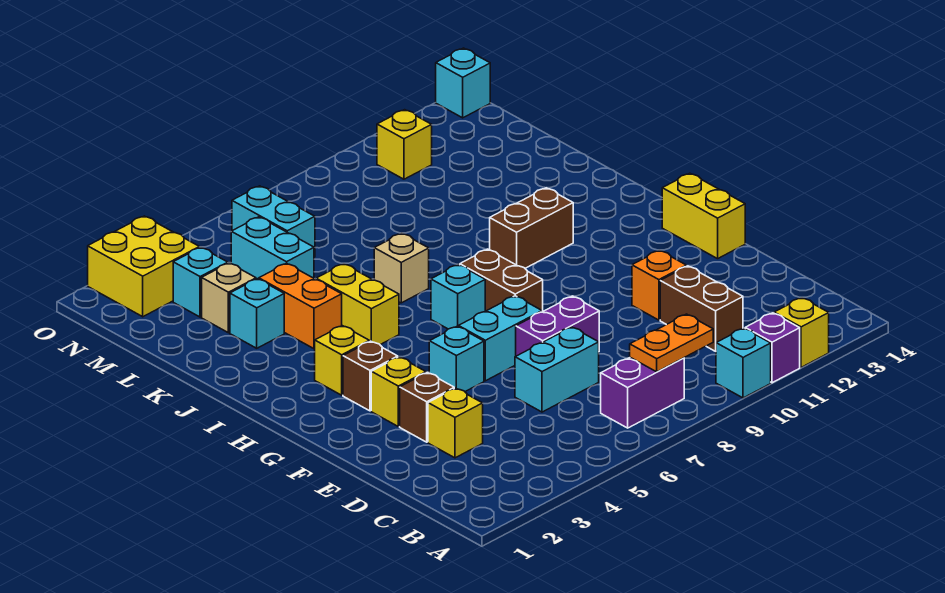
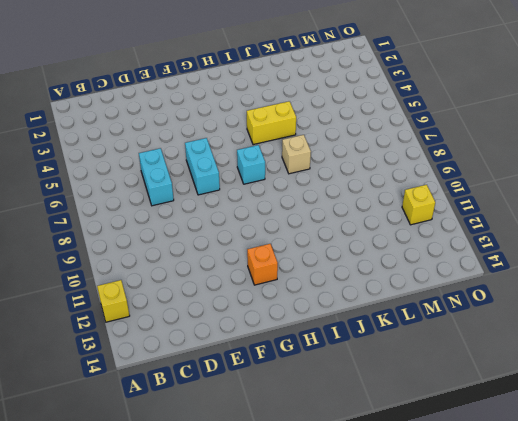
orange 1x1 brick [247,244,278,285] -> orange 1x1 brick moved to [632,250,686,320]
none -> cyan 1x1 brick [716,328,771,398]
none -> purple 1x1 brick [745,313,800,383]
none -> purple 1x2 brick [601,358,684,428]
none -> brown 1x2 brick [660,266,743,351]

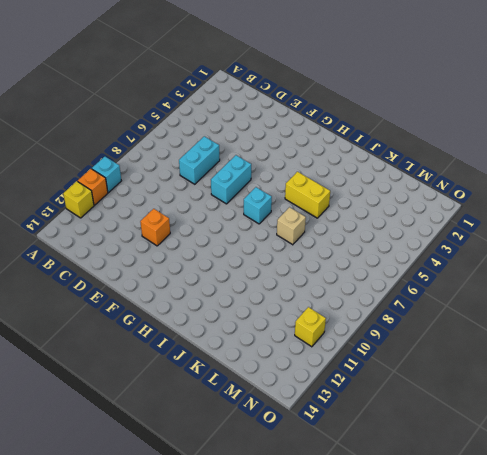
orange 1x1 brick [78,169,108,205] -> purple 1x1 brick [745,313,800,383]
none -> purple 1x2 brick [601,358,684,428]
none -> brown 1x2 brick [660,266,743,351]
none -> yellow 1x1 brick [428,388,483,458]
none -> brown 1x1 brick [400,372,454,442]

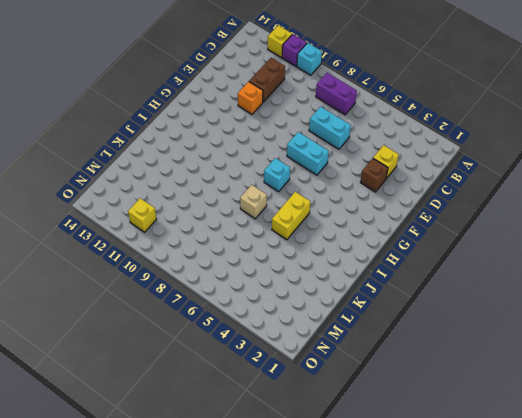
none -> purple 1x2 brick [516,296,599,356]
none -> yellow 1x1 brick [371,357,426,427]
none -> cyan 1x1 brick [429,326,484,391]
none -> yellow 1x2 brick [662,173,745,259]

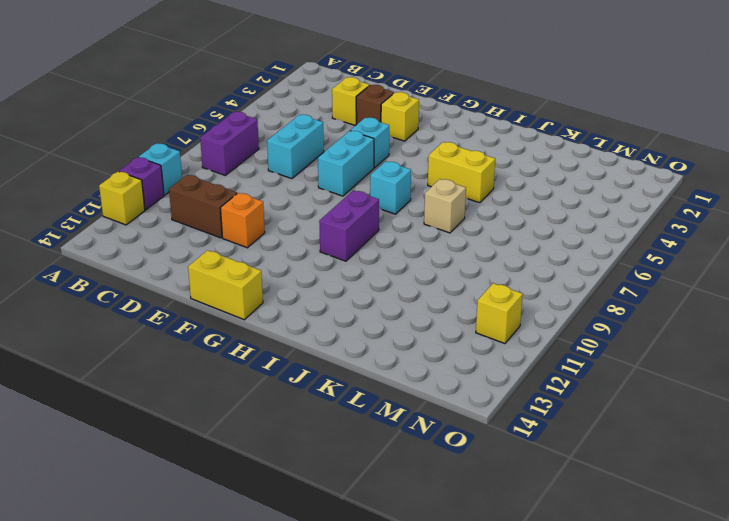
purple 1x2 brick [319,190,379,261] -> purple 1x2 brick moved to [516,296,599,356]
none -> brown 1x1 brick [343,341,398,411]
none -> brown 1x2 brick [460,249,543,312]
none -> yellow 1x1 brick [315,326,369,395]
none -> brown 1x2 brick [490,188,573,268]

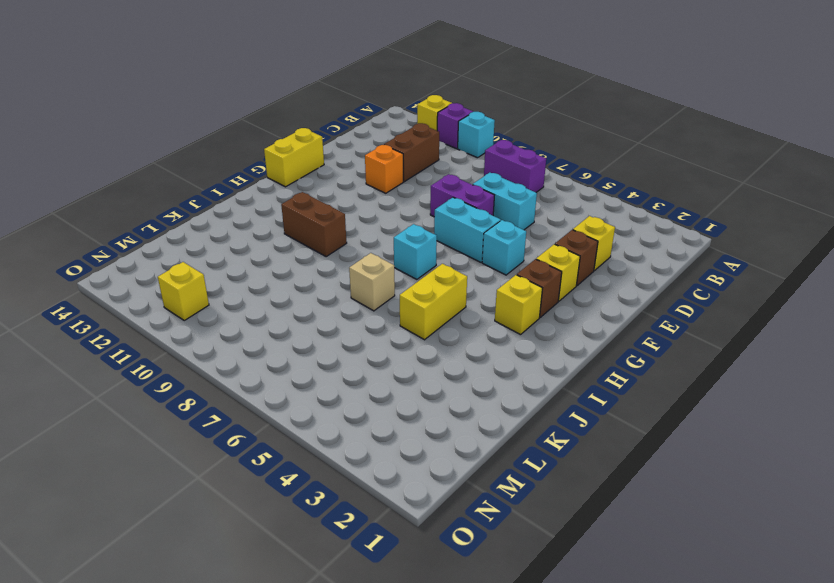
none -> brown 1x2 brick [460,249,543,312]
none -> orange 1x2 brick [259,263,342,349]
none -> cyan 1x1 brick [230,279,284,348]
none -> tan 1x1 brick [202,263,256,333]

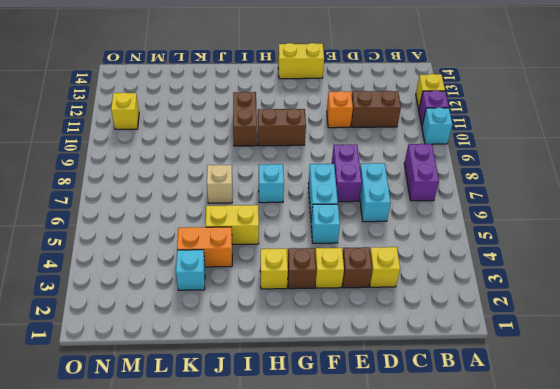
brown 1x2 brick [258,109,306,146] -> brown 1x2 brick moved to [460,249,543,312]
none -> tan 1x1 brick [202,263,256,333]
none -> cyan 1x2 brick [231,217,314,279]
none -> cyan 1x1 brick [173,247,228,317]
none -> cyan 1x2 brick [232,186,315,257]

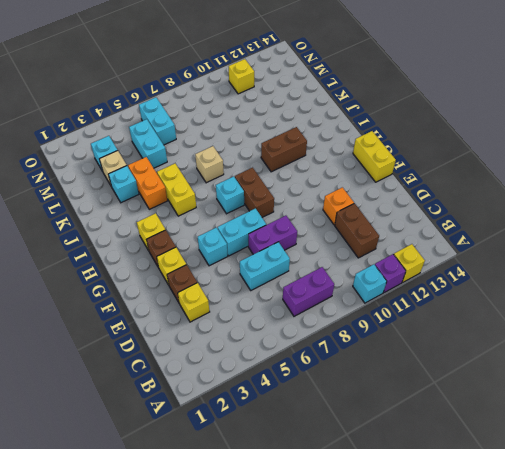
none -> yellow 2x2 brick [88,216,199,317]
none -> cyan 1x1 brick [436,48,490,118]
none -> orange 1x2 plate [630,314,713,372]

